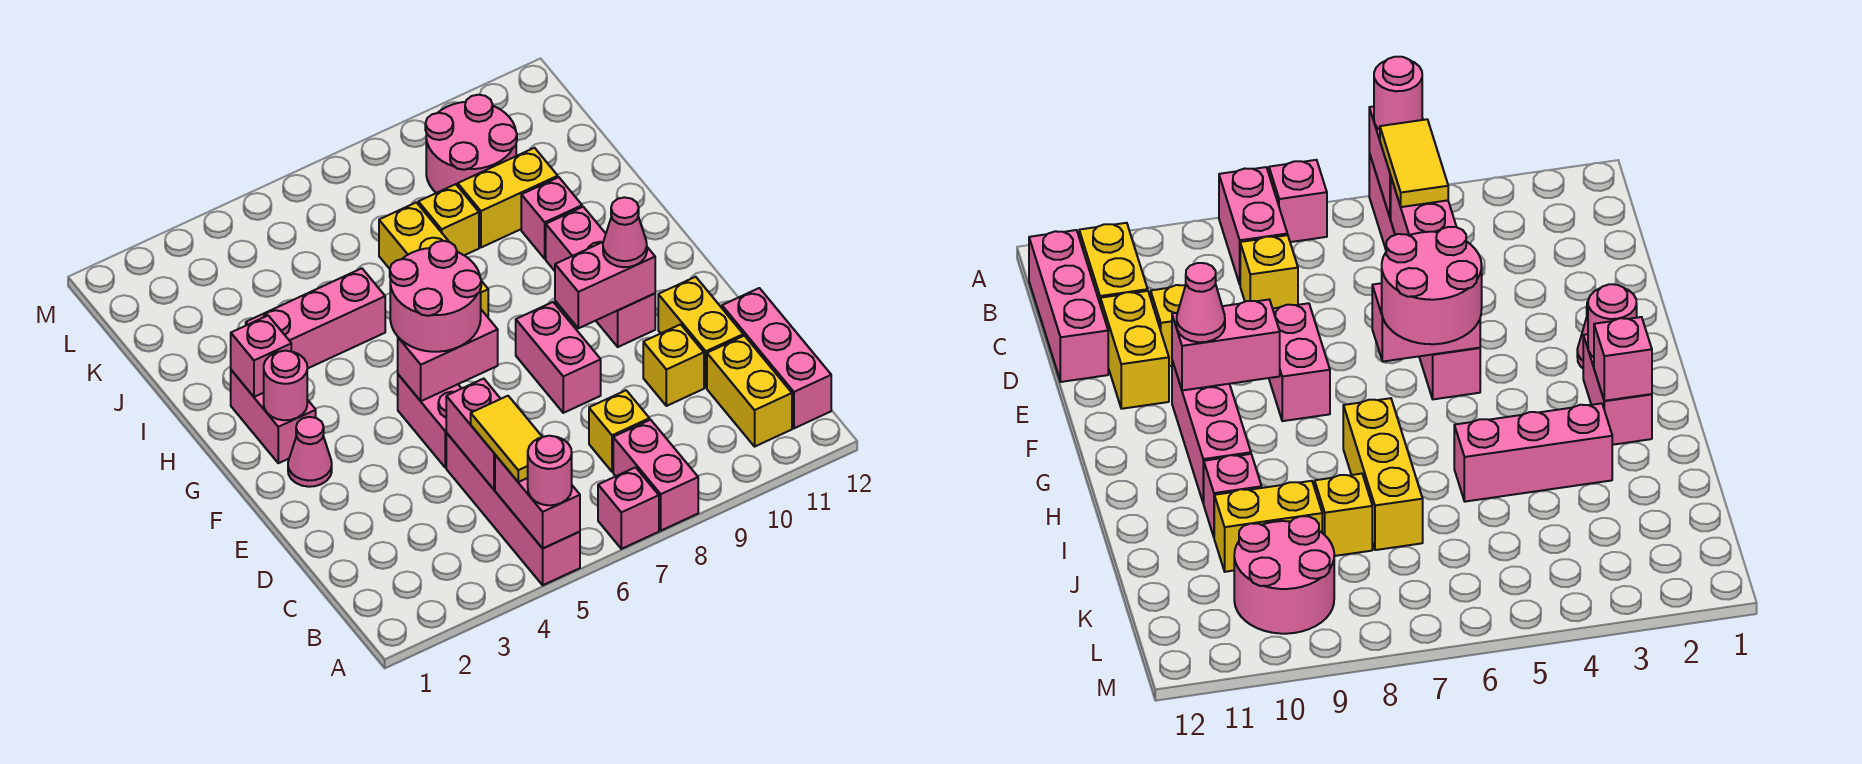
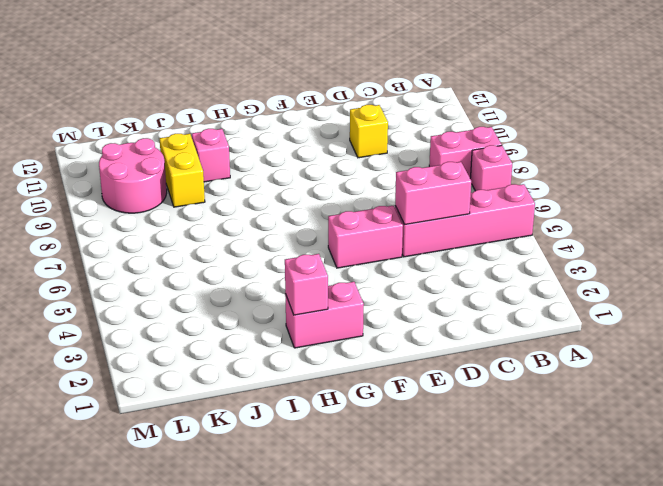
none -> yellow 1x2 brick [707,336,792,446]
none -> pink 1x3 brick [722,288,831,428]
none -> yellow 1x1 brick [589,390,650,472]

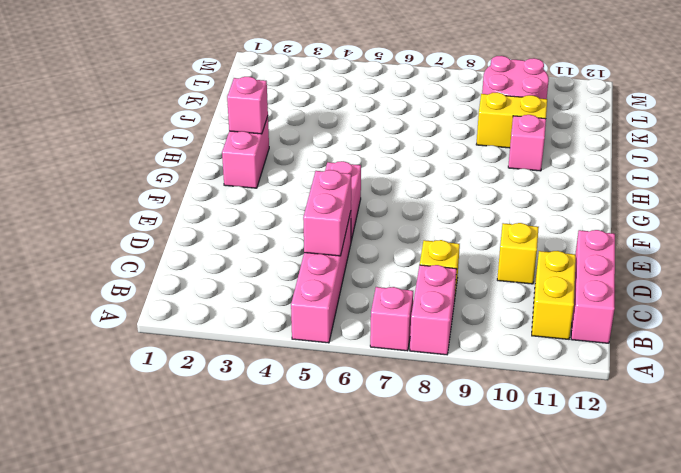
none -> yellow 1x2 brick [658,277,743,388]
none -> pink 1x2 brick [516,302,601,413]
none -> pink 1x1 cone [288,417,332,487]

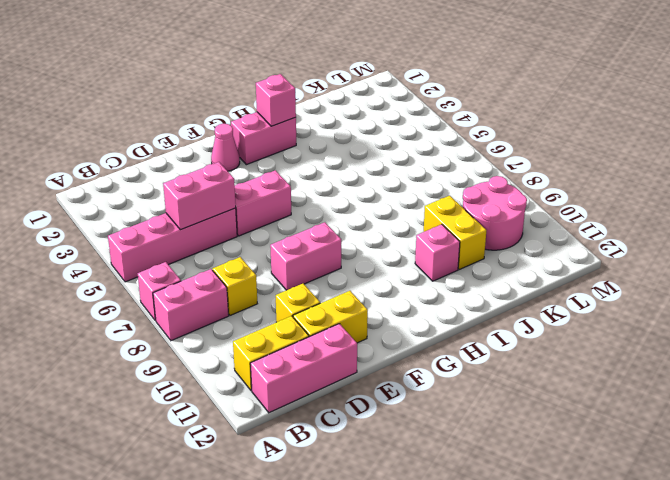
none -> pink 1x3 brick [546,207,655,347]
none -> yellow 1x3 brick [379,202,488,317]
none -> pink 1x3 brick [246,268,385,369]

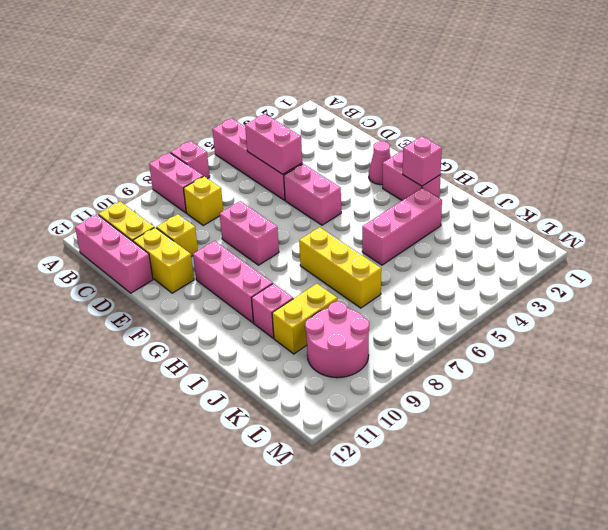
none -> yellow 1x1 brick [418,184,479,255]
none -> pink 1x2 brick [495,455,580,548]
none -> pink 1x2 brick [398,310,498,401]

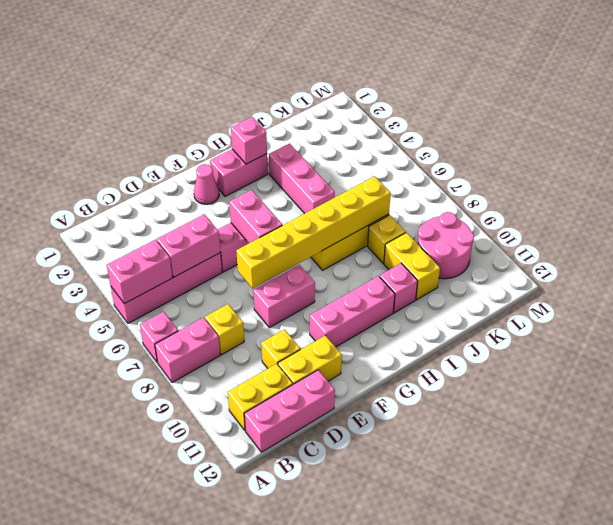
yellow 1x6 brick [236,176,391,288] -> none
none -> pink 1x2 brick [555,242,655,328]
none -> pink 1x1 round brick [264,351,307,420]
none -> pink 1x1 round brick [528,436,572,505]

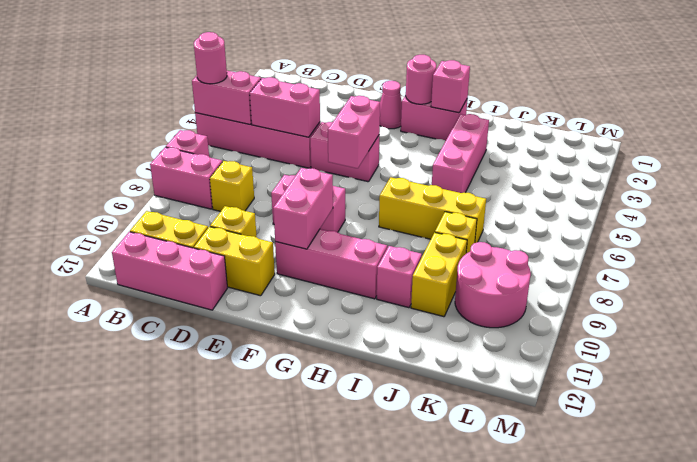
none -> yellow 1x2 tile [471,396,542,482]
none -> pink 2x2 round brick [390,241,481,352]
none -> pink 1x1 cone [603,197,647,267]

